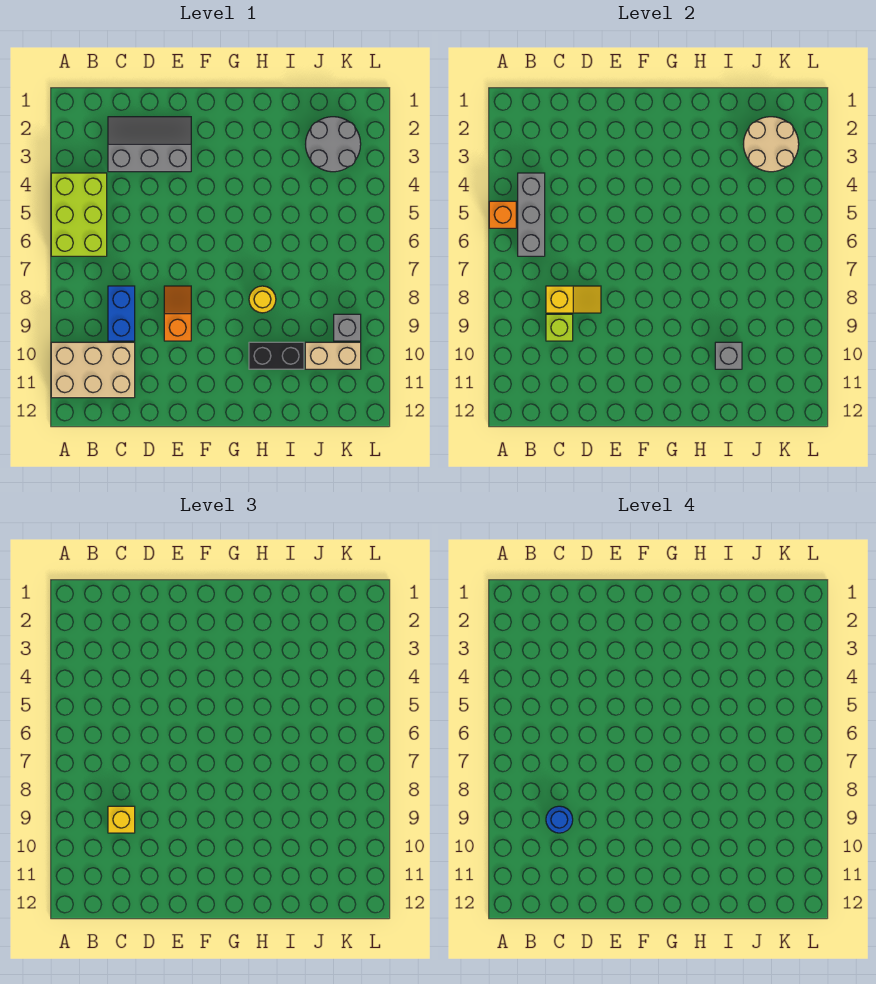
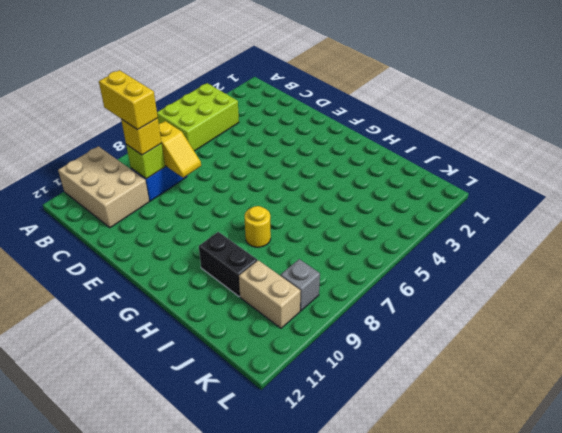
yellow 1x2 brick [99,70,158,130] -> blue 1x1 round brick [546,806,573,833]
none -> grey 2x3 slope [108,117,191,172]
none -> orange 1x2 slope [164,286,191,341]
none -> grey 2x2 round brick [306,117,361,172]

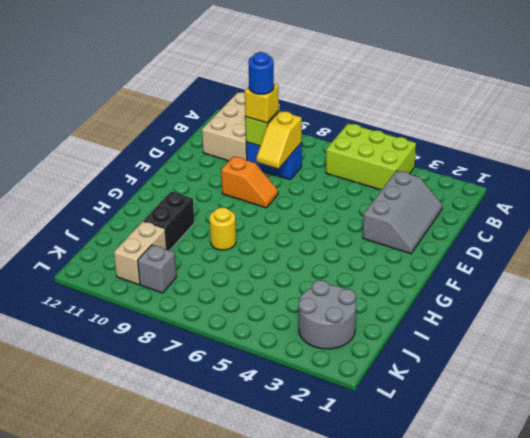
none -> orange 1x1 brick [489,201,516,228]
none -> grey 1x3 brick [518,173,545,256]
none -> grey 1x1 brick [715,342,742,369]

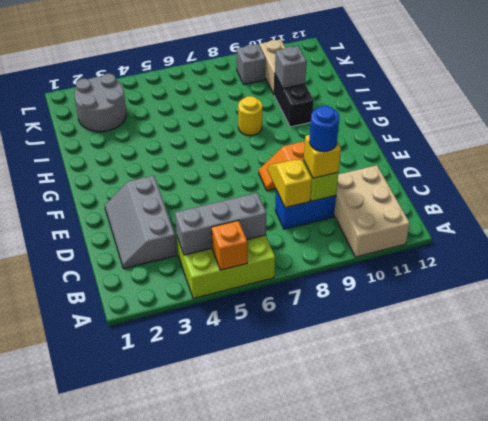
none -> tan 2x2 round brick [744,117,799,172]

